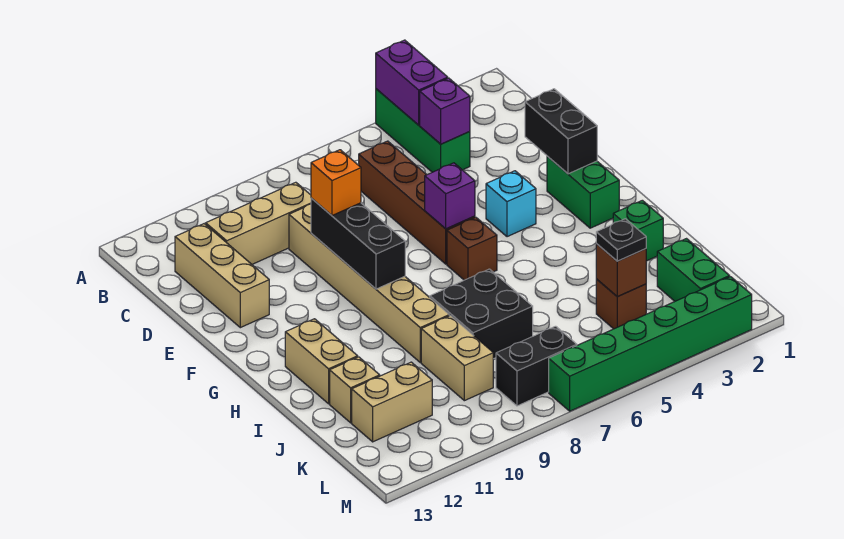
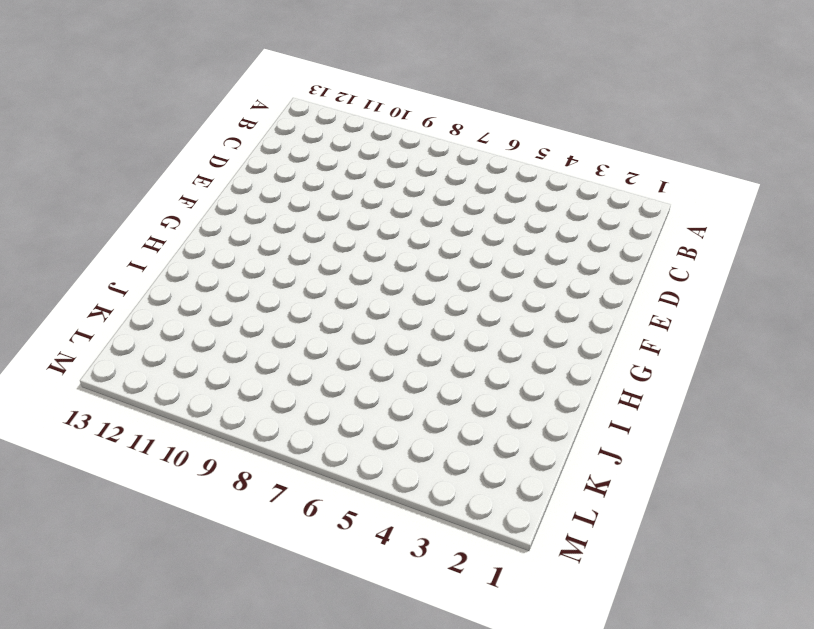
none -> green 1x3 brick [376,89,470,172]
none -> brown 1x4 brick [359,141,475,264]
none -> tan 1x3 brick [206,182,311,264]

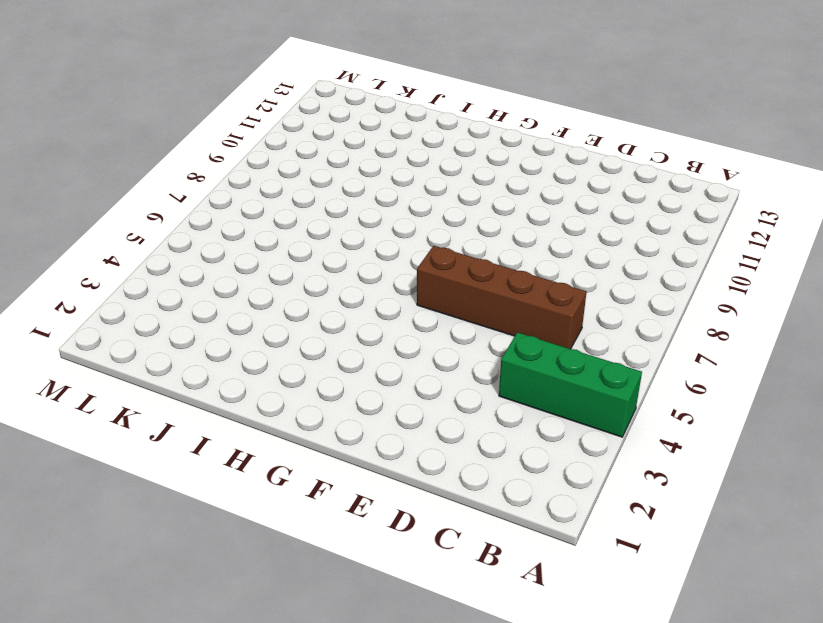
none -> tan 1x3 brick [206,182,311,264]
none -> tan 1x3 brick [175,224,269,328]
none -> tan 1x6 brick [289,204,449,362]

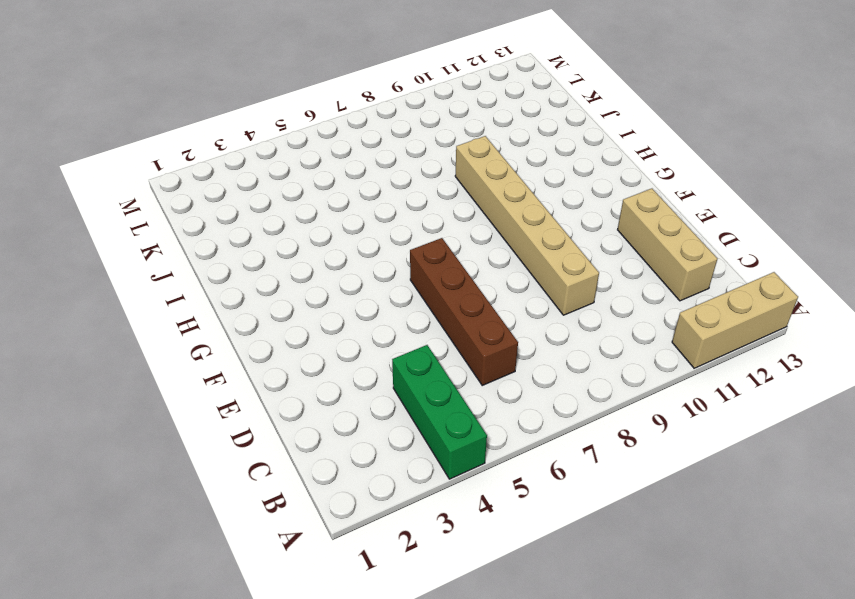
tan 1x3 brick [672,272,798,368] -> tan 1x3 brick moved to [206,182,311,264]
none -> green 1x2 brick [547,156,619,228]
none -> cyan 1x1 brick [486,171,536,237]
none -> brown 1x1 brick [447,217,497,280]

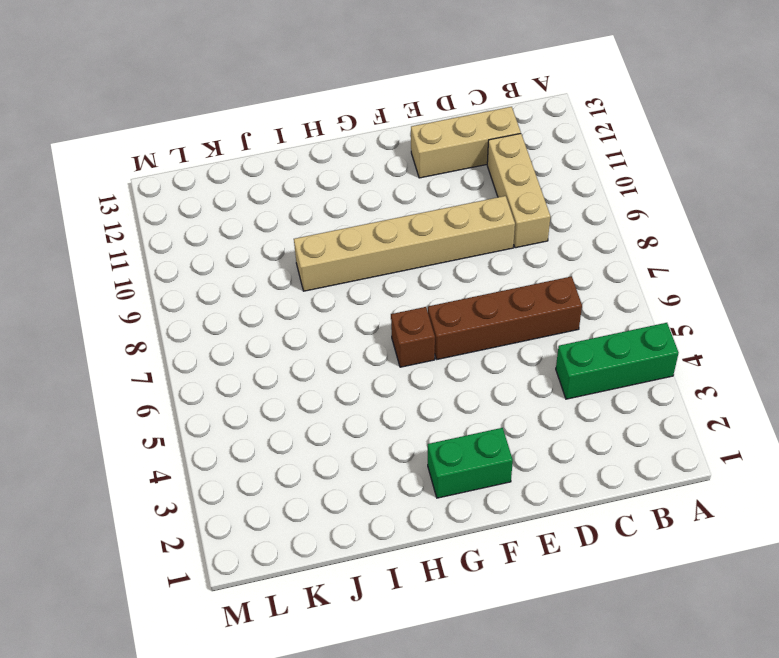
none -> cyan 1x1 brick [486,171,536,237]
none -> tan 1x2 brick [285,319,358,404]
none -> green 1x1 brick [613,200,663,261]

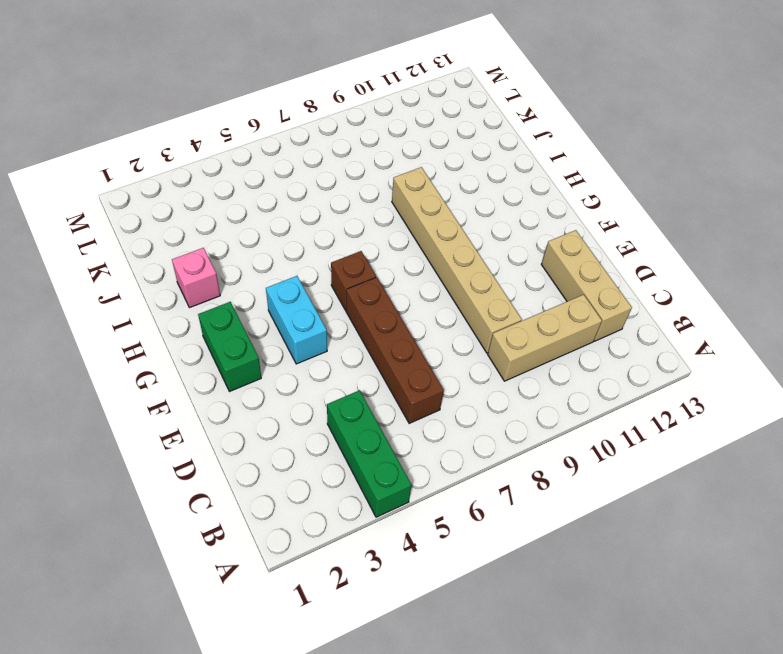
cyan 1x2 brick [266,276,327,364] -> cyan 1x1 brick [486,171,536,237]
pink 1x1 brick [172,248,220,308] -> green 1x1 brick [613,200,663,261]
none -> tan 1x2 brick [285,319,358,404]
none -> black 2x2 brick [430,269,533,359]
none -> tan 1x2 brick [421,316,493,401]

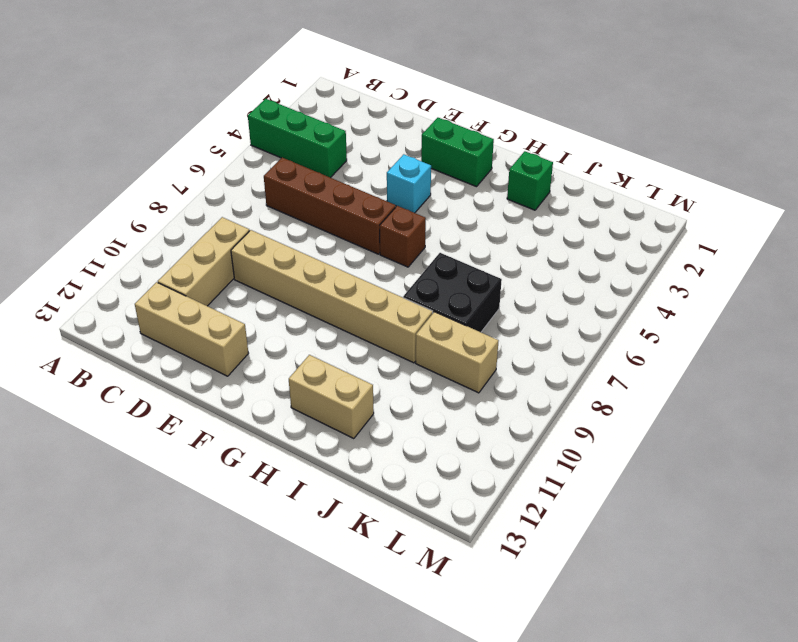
none -> tan 1x1 brick [330,357,380,423]
none -> green 1x2 brick [657,239,730,301]
none -> brown 1x1 brick [596,279,646,329]

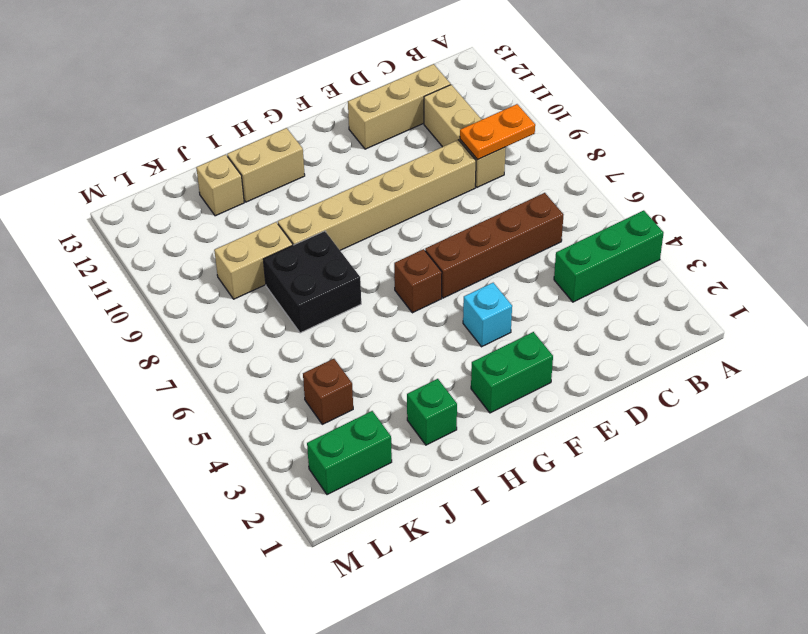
orange 1x2 plate [460,104,535,160] -> none
none -> tan 1x2 brick [352,362,432,442]
none -> black 1x2 brick [496,326,577,406]
none -> green 1x6 brick [549,277,752,411]

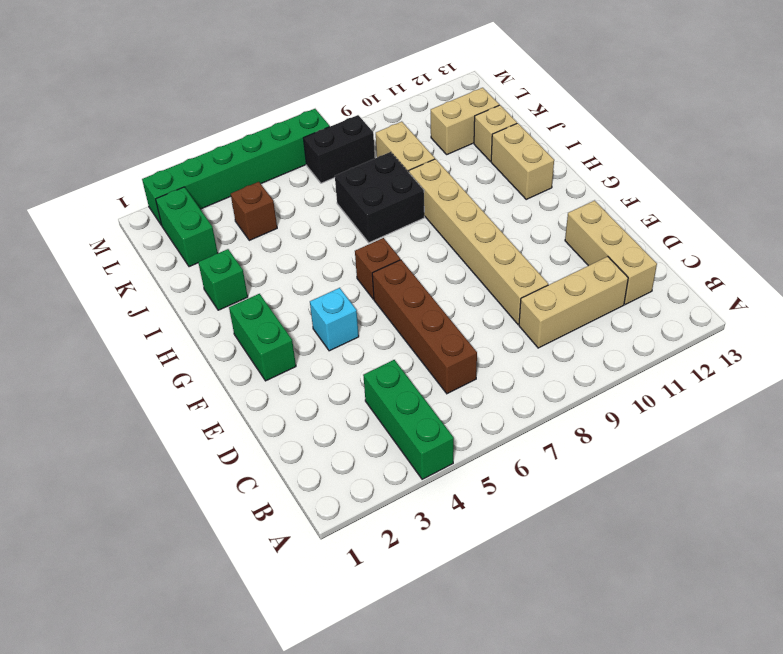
none -> purple 1x2 brick [376,40,448,125]
none -> purple 1x1 brick [420,78,470,144]
none -> black 1x2 brick [525,89,597,174]

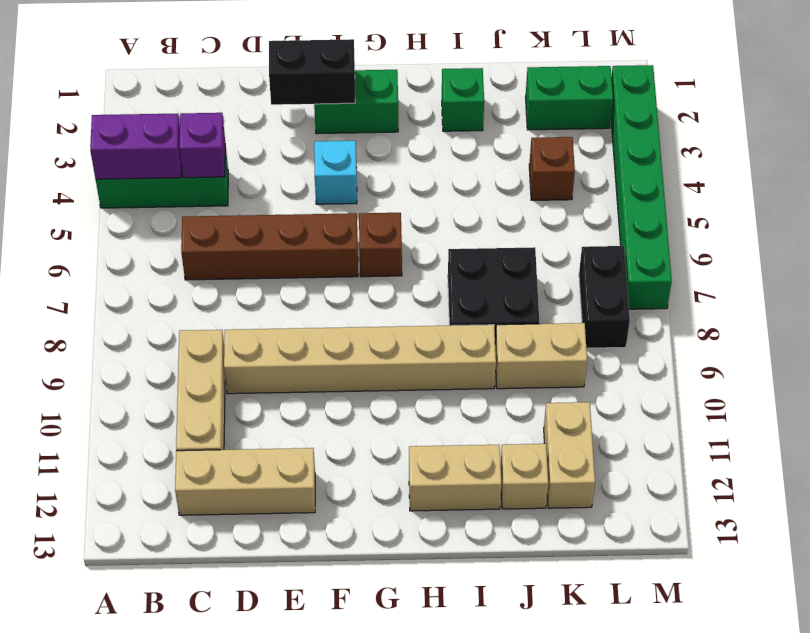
none -> black 1x3 brick [311,198,405,289]
none -> purple 1x1 brick [425,163,475,229]
none -> brown 1x1 brick [596,244,646,297]

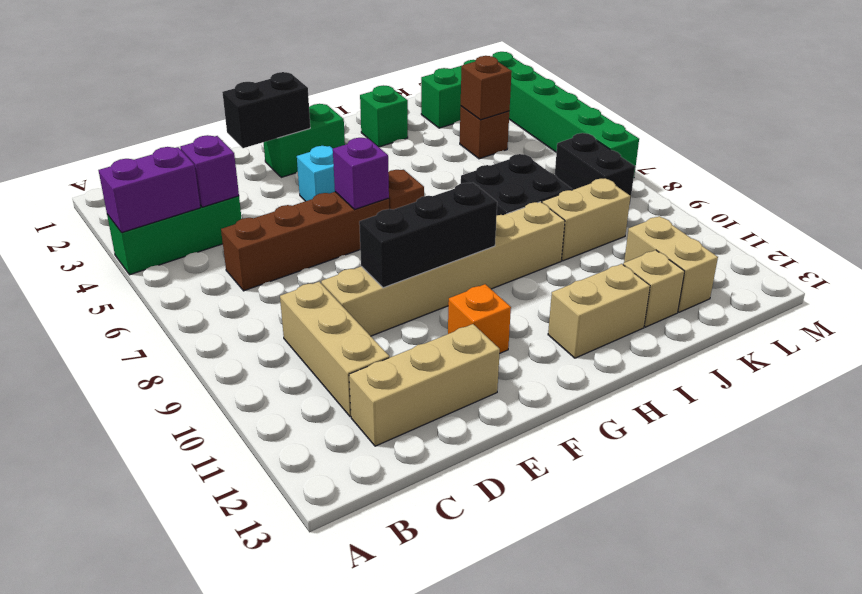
orange 1x1 brick [448,284,511,354] -> orange 1x1 brick moved to [311,150,361,216]
none -> black 1x1 plate [596,219,646,261]

